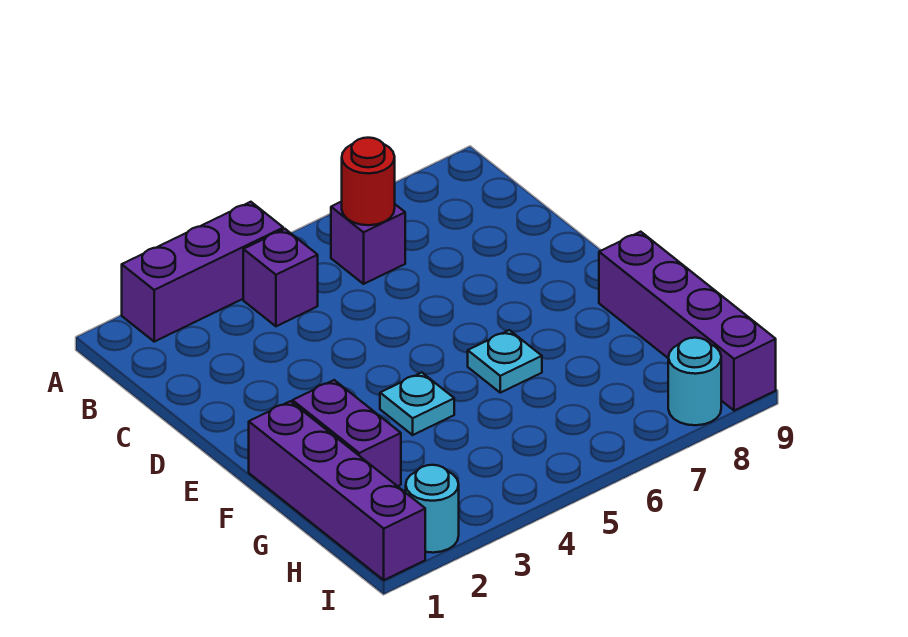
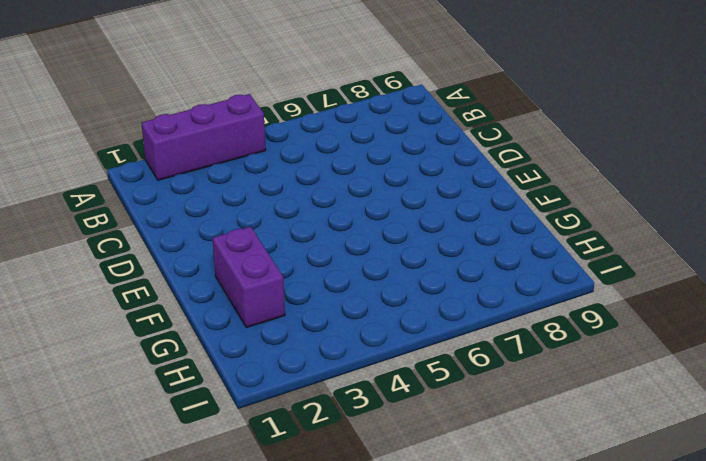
none -> purple 1x1 brick [243,229,318,326]
none -> purple 1x1 brick [331,202,405,284]

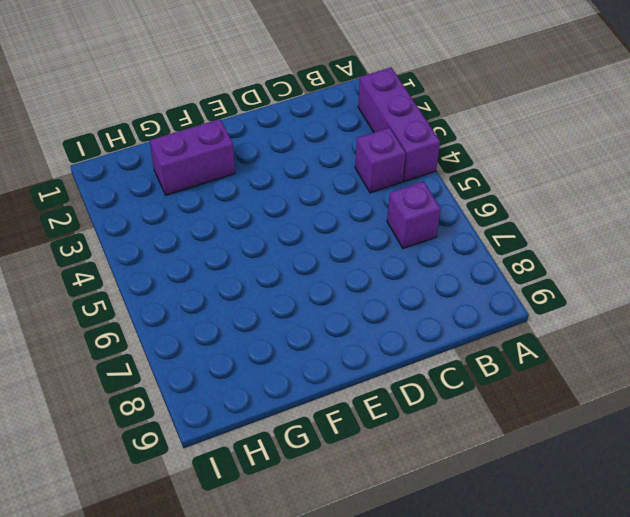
none -> purple 1x4 brick [249,401,425,580]
none -> cyan 1x1 plate [380,372,454,435]

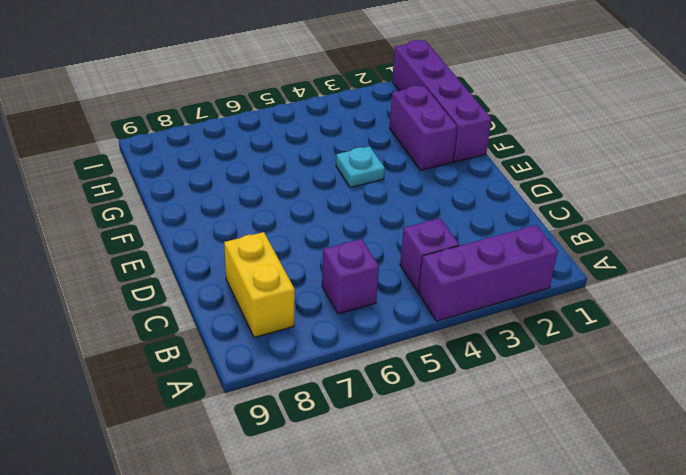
yellow 1x2 brick [224,232,295,338] -> none
none -> cyan 1x1 plate [468,330,542,393]
none -> purple 1x4 brick [599,232,776,411]

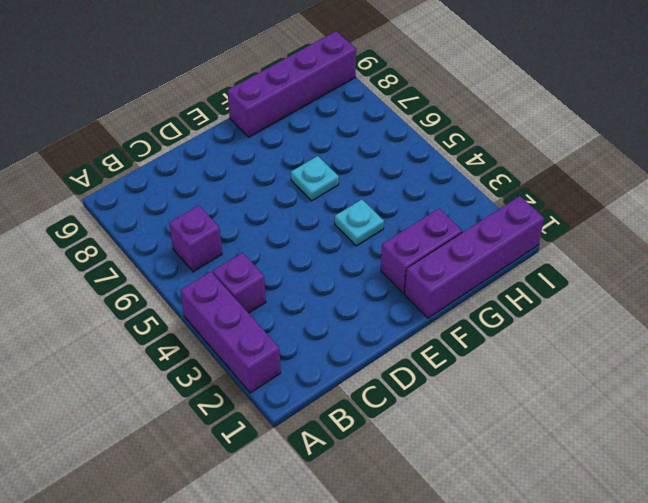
none -> cyan 1x1 round brick [406,465,459,553]
none -> cyan 1x1 round brick [668,338,721,425]

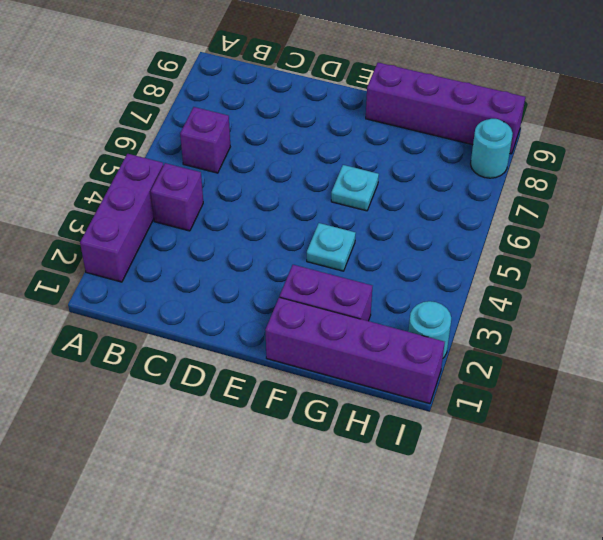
none -> red 1x1 round brick [342,138,395,225]

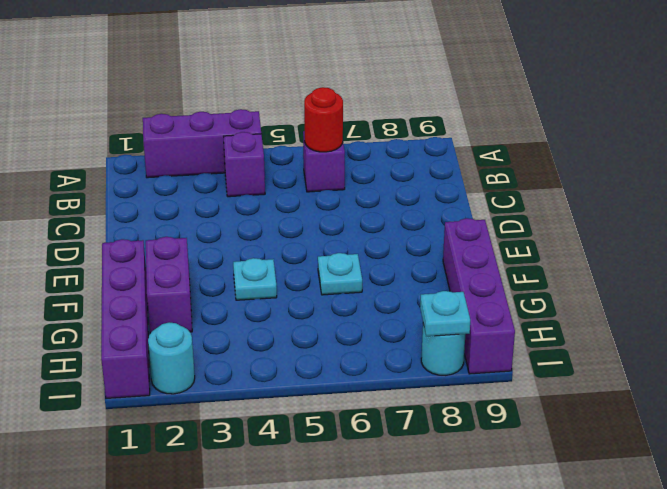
cyan 1x1 plate [420,291,470,336] -> none

